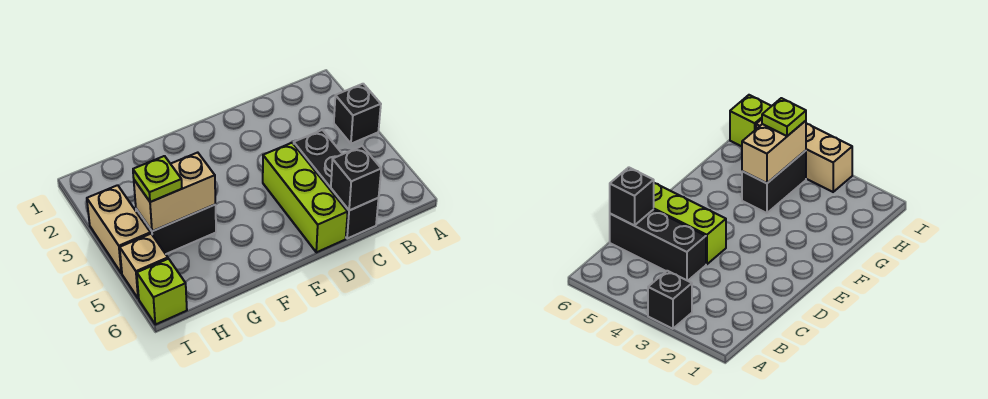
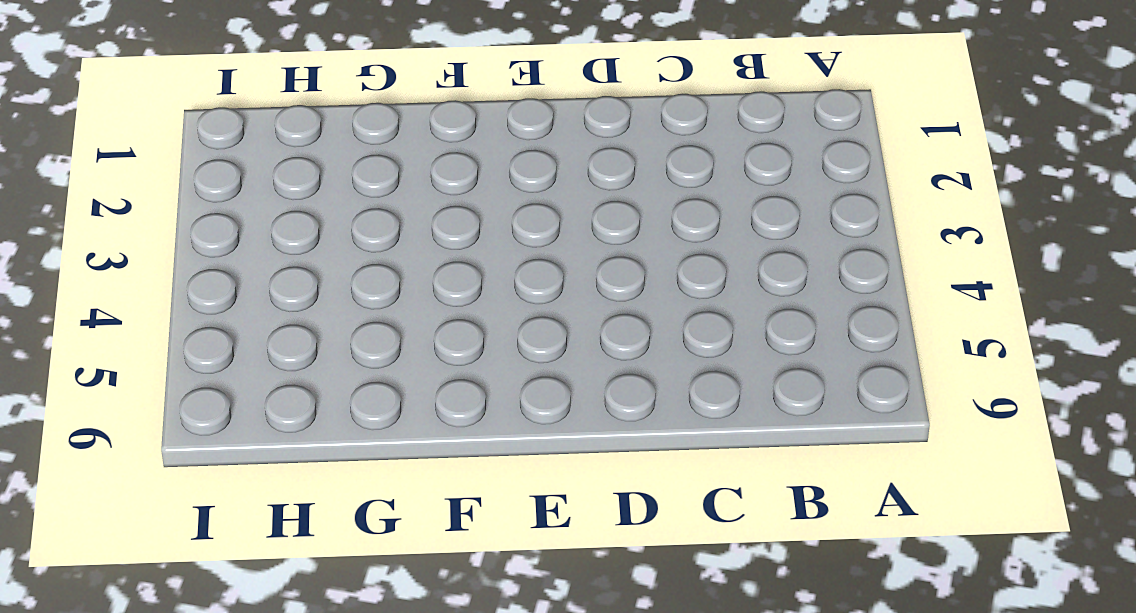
none -> black 1x1 brick [334,84,381,144]
none -> black 1x3 brick [294,130,379,239]

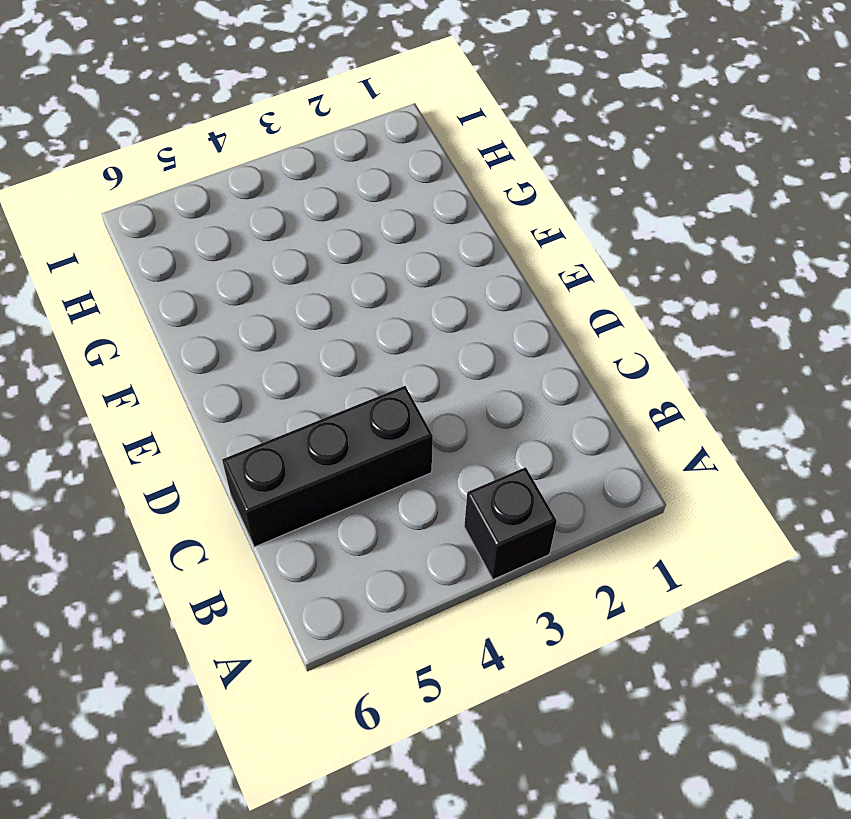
none -> lime 1x3 brick [263,143,348,252]
none -> black 1x2 brick [136,204,216,254]

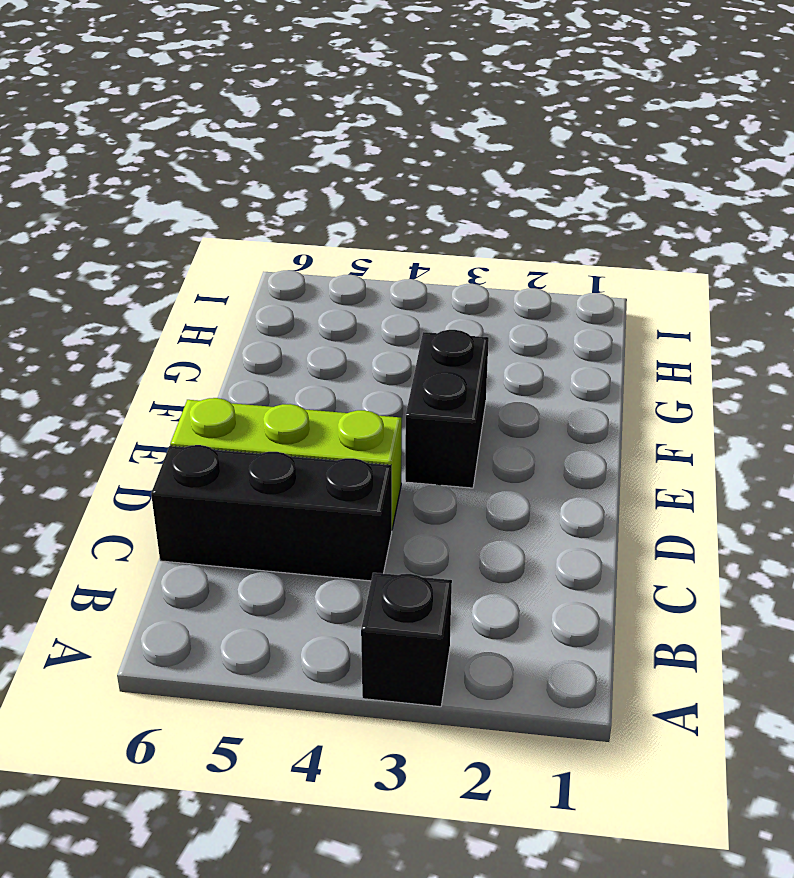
black 1x2 brick [405,330,489,488] -> black 1x2 brick moved to [136,204,216,254]
none -> tan 1x2 brick [87,185,151,273]
none -> tan 1x1 brick [120,234,168,299]

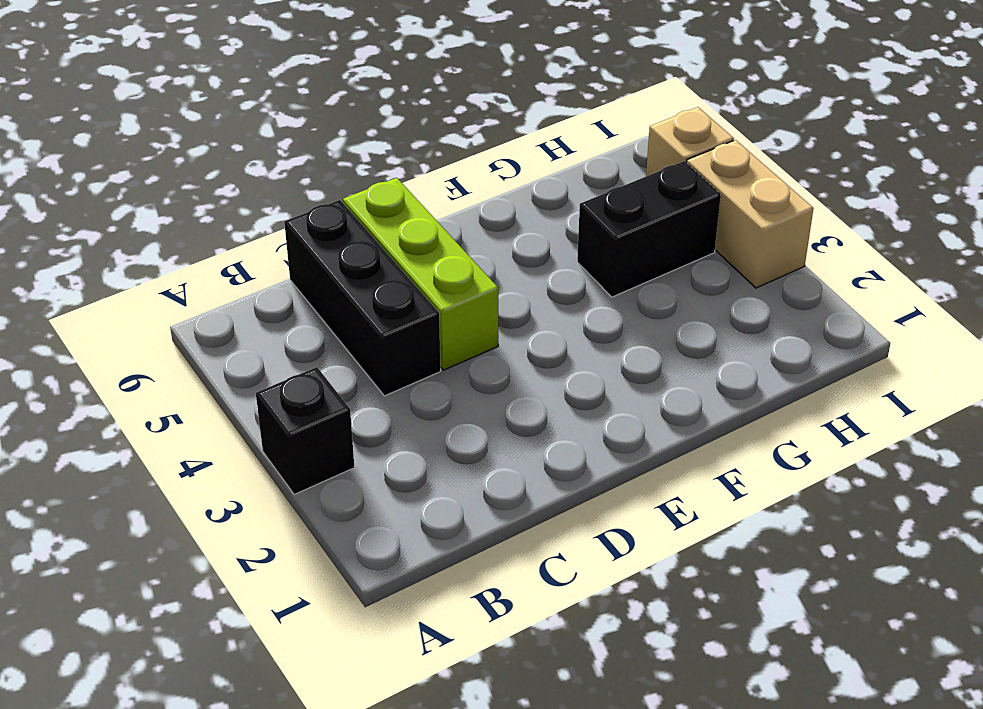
none -> lime 1x1 brick [137,259,187,325]
none -> black 1x1 brick [331,146,381,210]

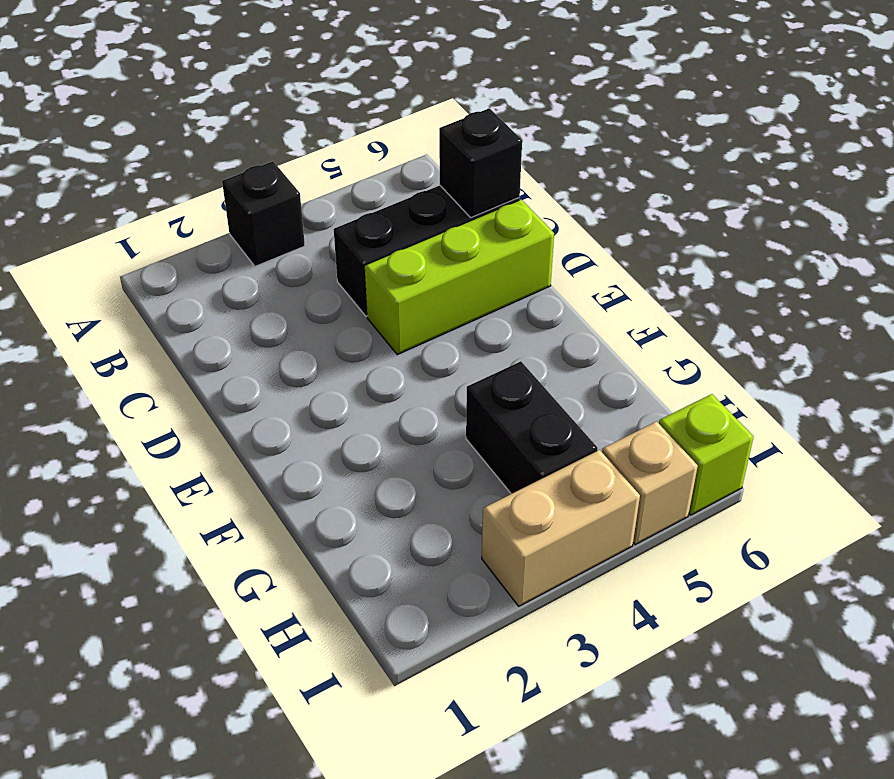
none -> tan 1x2 brick [134,153,215,231]
none -> lime 1x1 plate [133,156,182,202]

